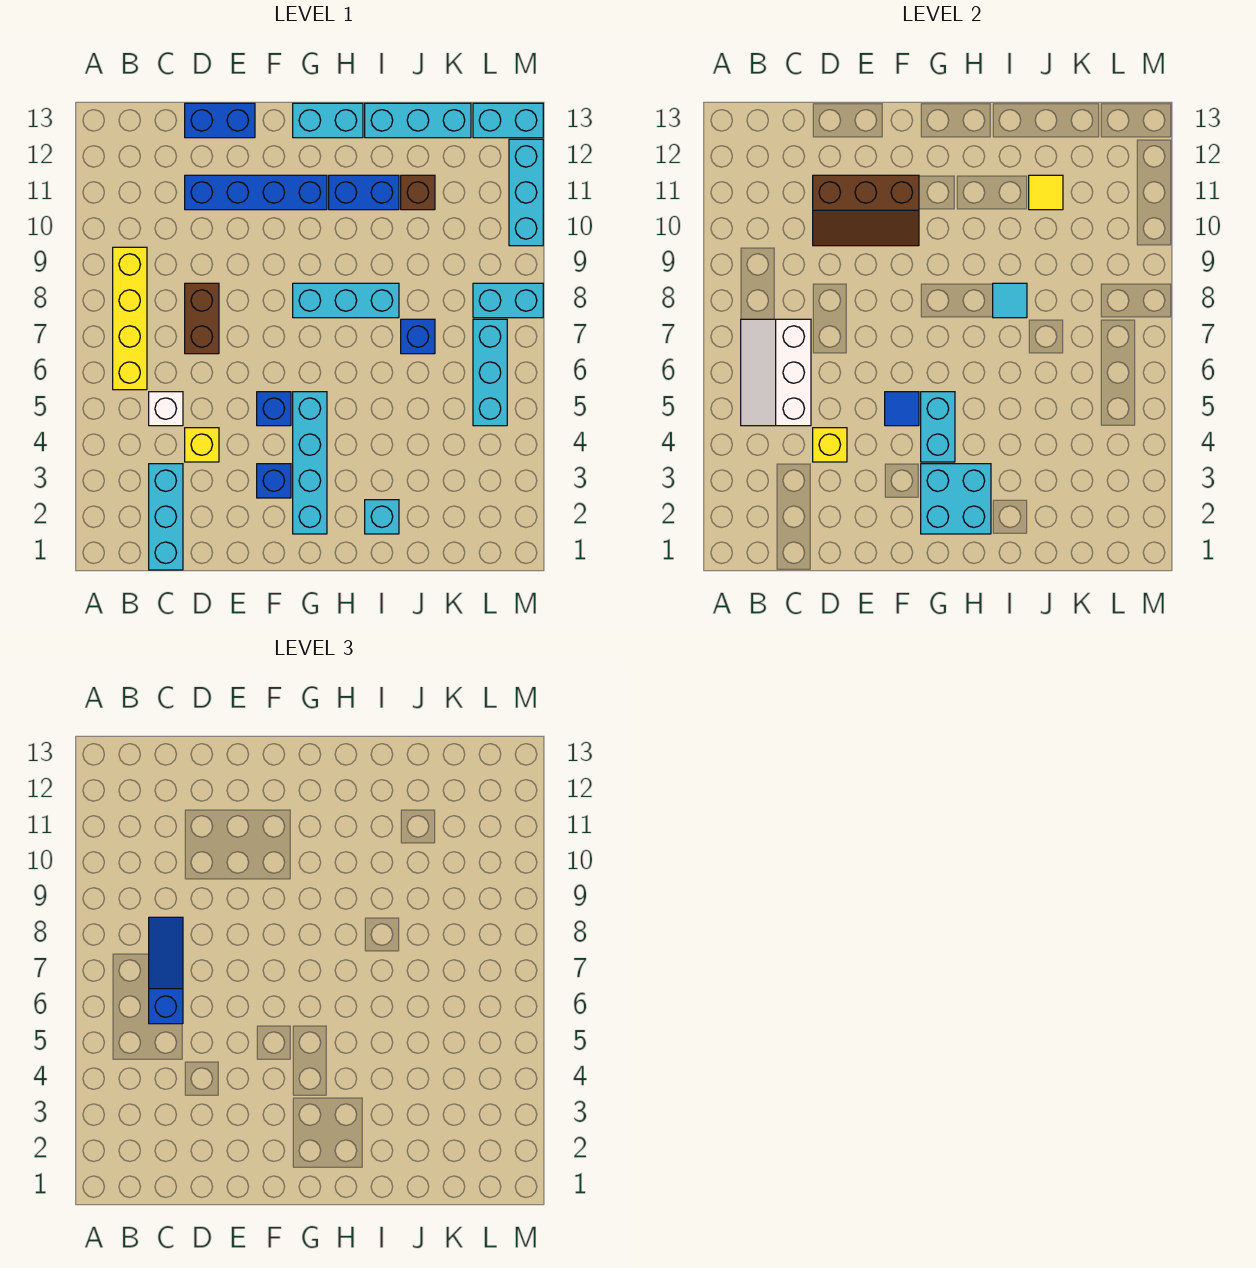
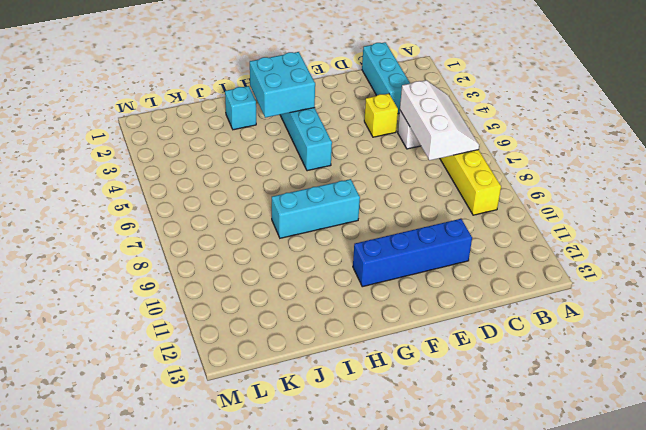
none -> brown 1x2 brick [185,283,219,354]
none -> blue 1x2 brick [185,103,255,138]
none -> blue 1x1 brick [257,464,291,498]
none -> blue 1x1 brick [257,392,291,426]

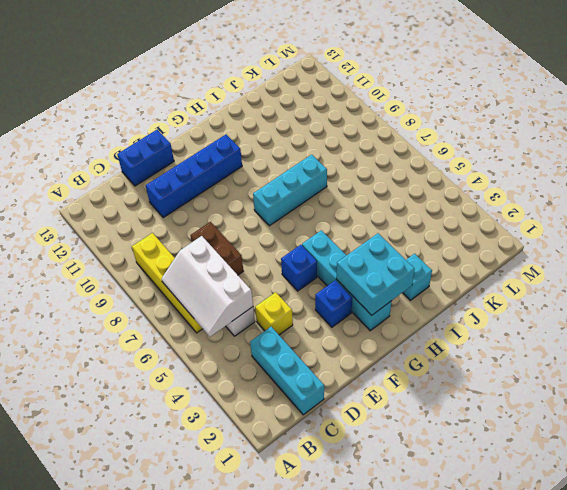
none -> cyan 1x2 brick [293,103,363,138]
none -> blue 1x2 brick [329,175,399,210]
none -> cyan 1x3 brick [365,103,471,138]
none -> blue 1x1 brick [401,319,435,354]

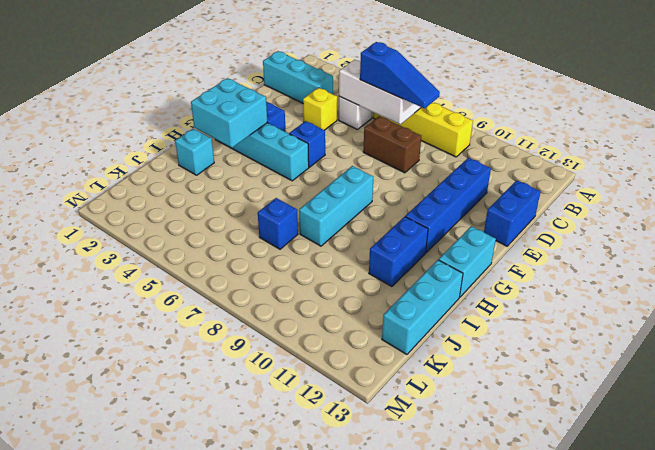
none -> brown 1x1 brick [401,175,435,210]
none -> cyan 1x3 brick [473,319,507,426]
none -> cyan 1x2 brick [473,283,543,318]
none -> cyan 1x2 brick [473,103,543,138]

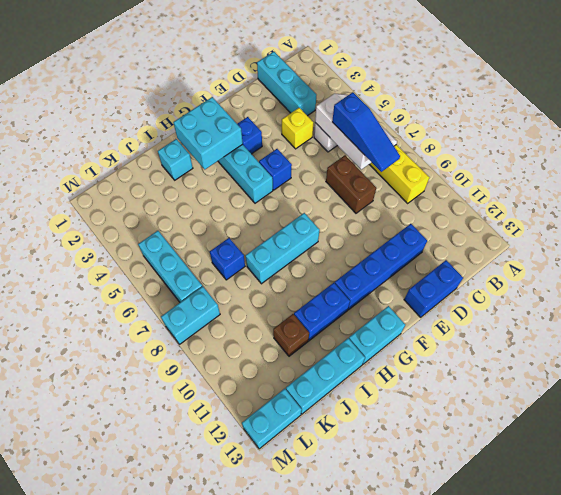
none -> cyan 1x3 brick [509,139,543,246]
none -> yellow 1x1 brick [813,428,847,462]
none -> brown 2x3 slope [813,175,919,246]
none -> blue 1x1 tile [885,392,919,426]

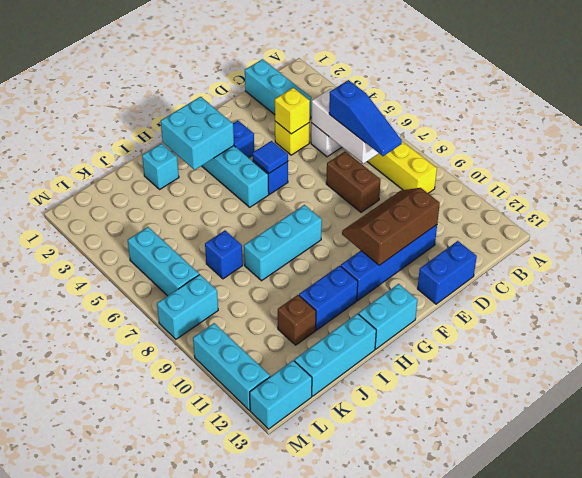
none -> cyan 1x2 brick [921,392,955,462]
none -> cyan 1x1 tile [993,283,1027,318]
none -> yellow 1x1 tile [1029,175,1063,210]

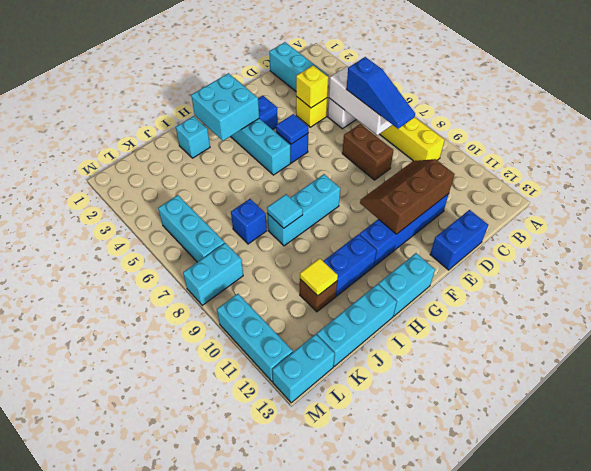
none -> cyan 1x2 brick [921,392,955,462]

